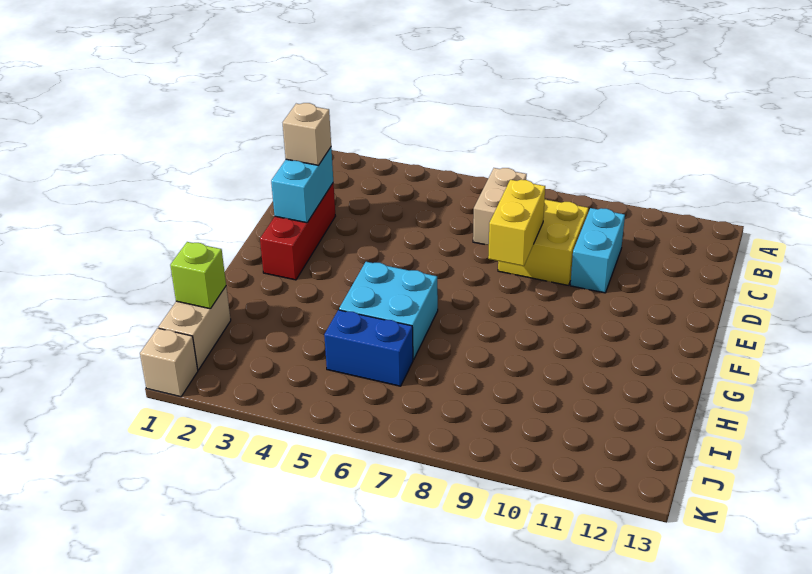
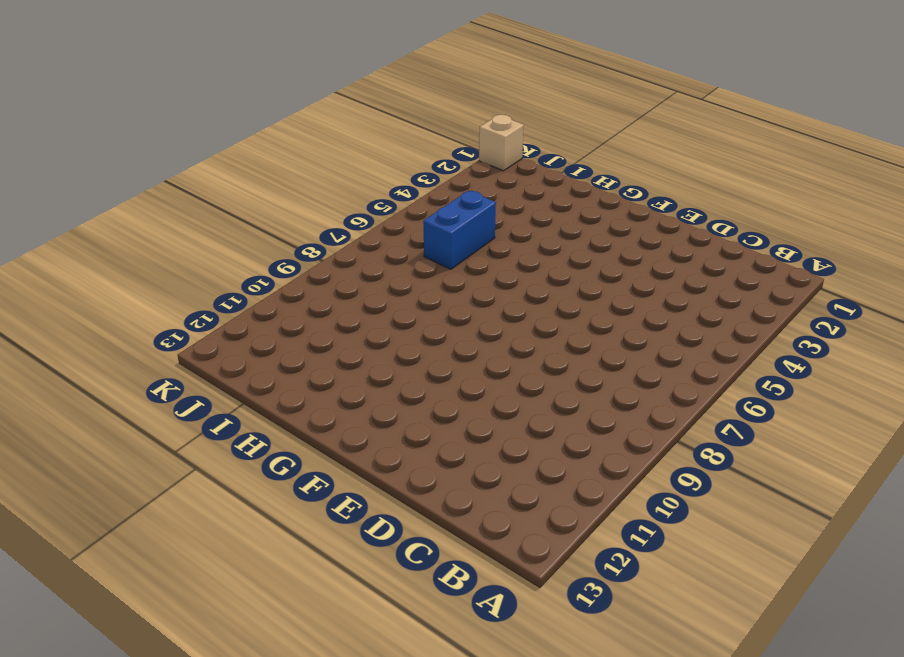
none -> tan 1x2 brick [473,168,527,245]
none -> yellow 2x2 brick [498,200,588,285]
none -> cyan 1x2 brick [570,208,625,293]

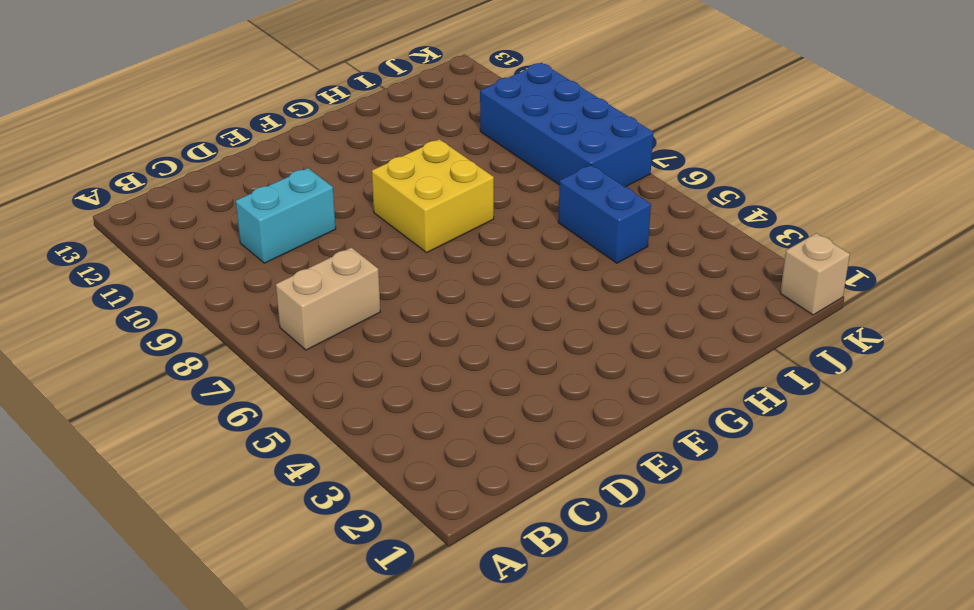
yellow 2x2 brick [372,139,494,253] -> yellow 2x2 brick moved to [498,200,588,285]
blue 2x4 brick [480,63,653,187] -> none
none -> red 1x3 brick [260,182,335,280]
none -> cyan 2x2 brick [339,262,438,360]
none -> tan 1x2 brick [158,287,231,370]

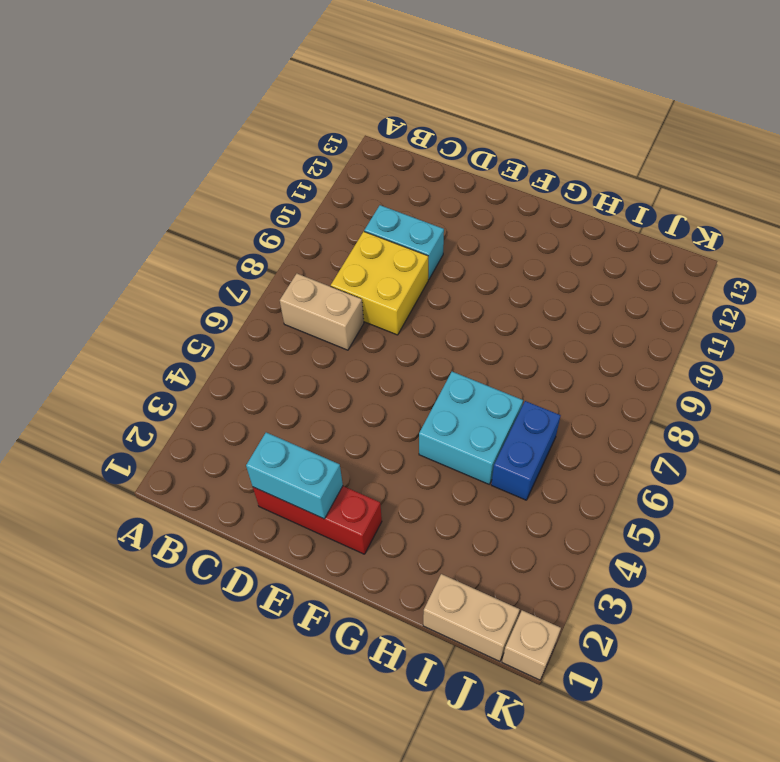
none -> yellow 1x2 brick [488,180,545,266]
none -> lime 1x1 brick [170,242,226,309]
none -> tan 1x1 brick [283,103,331,165]

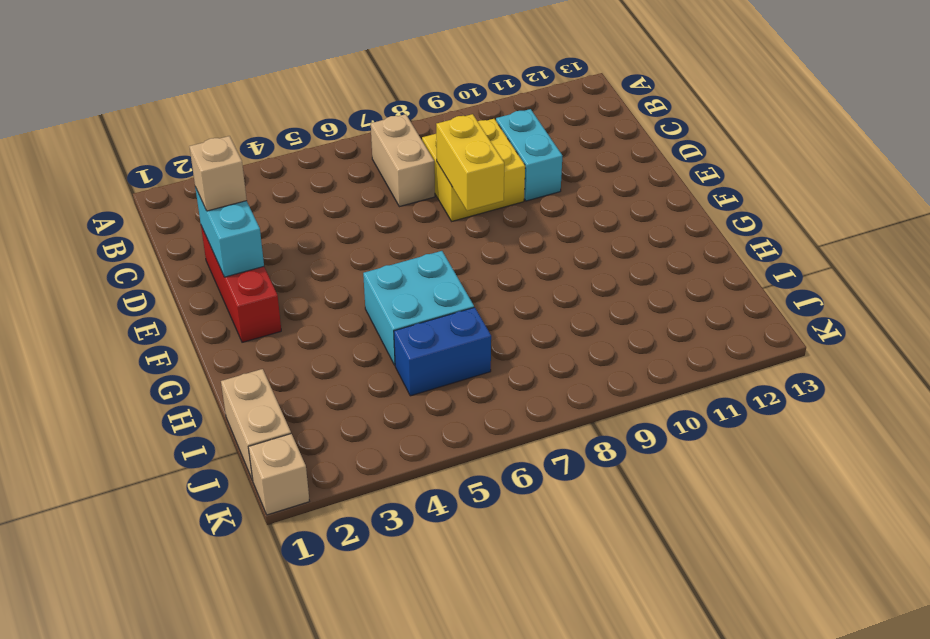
none -> lime 1x1 brick [170,242,226,309]

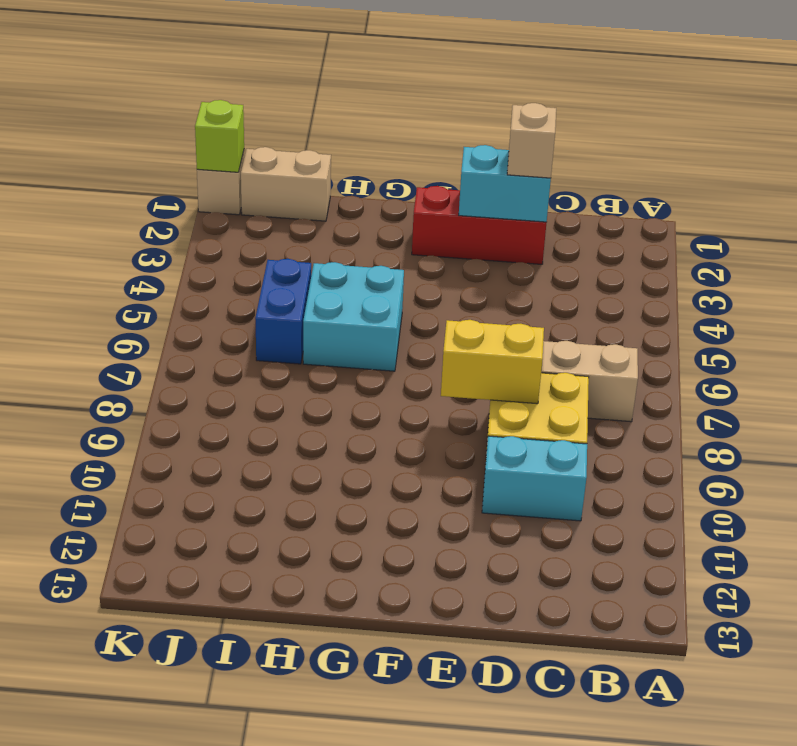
lime 1x1 brick [195,100,244,172] -> lime 1x1 brick moved to [170,242,226,309]

